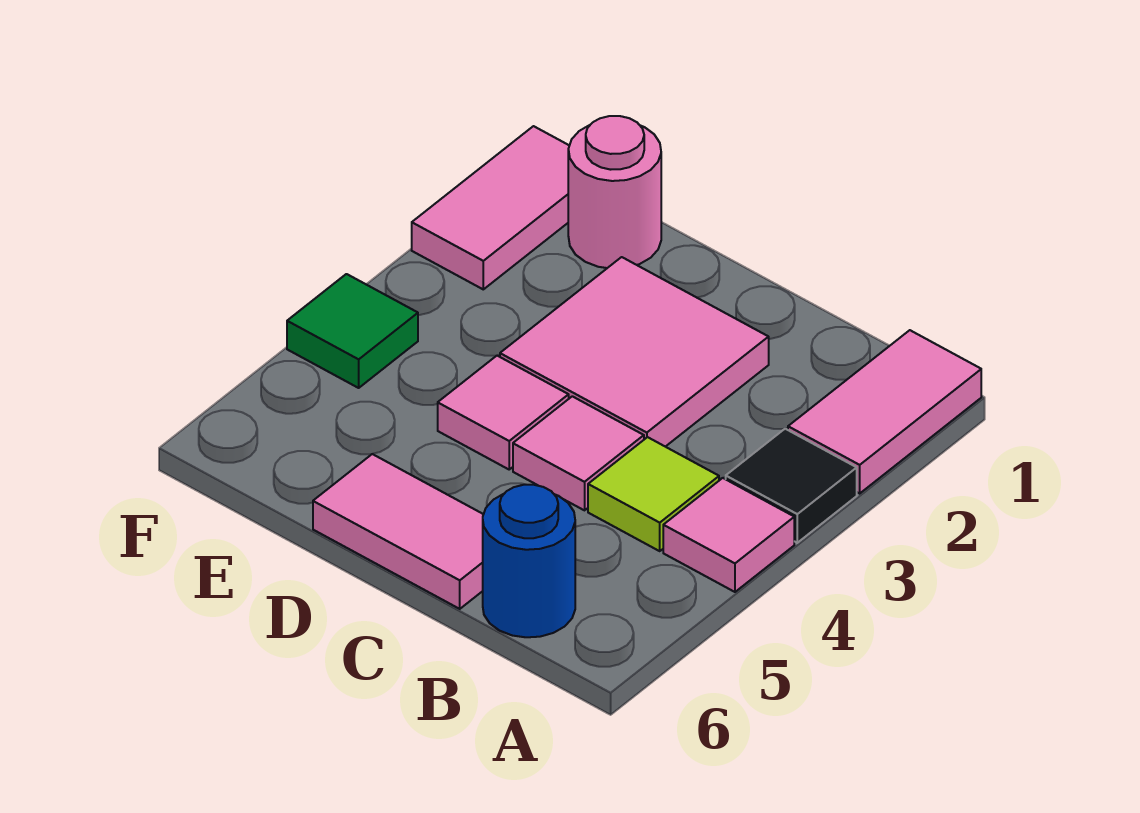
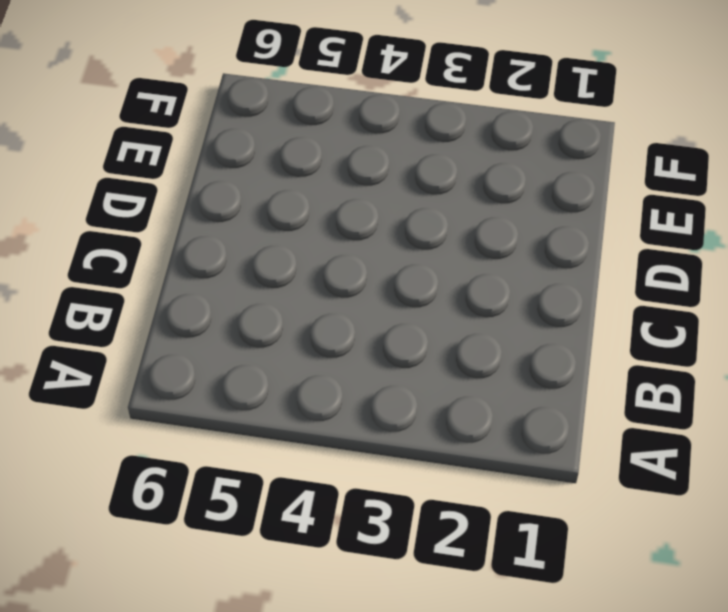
none -> pink 1x2 tile [788,330,981,493]
none -> black 1x1 tile [726,429,857,543]
none -> pink 1x1 tile [663,478,794,592]

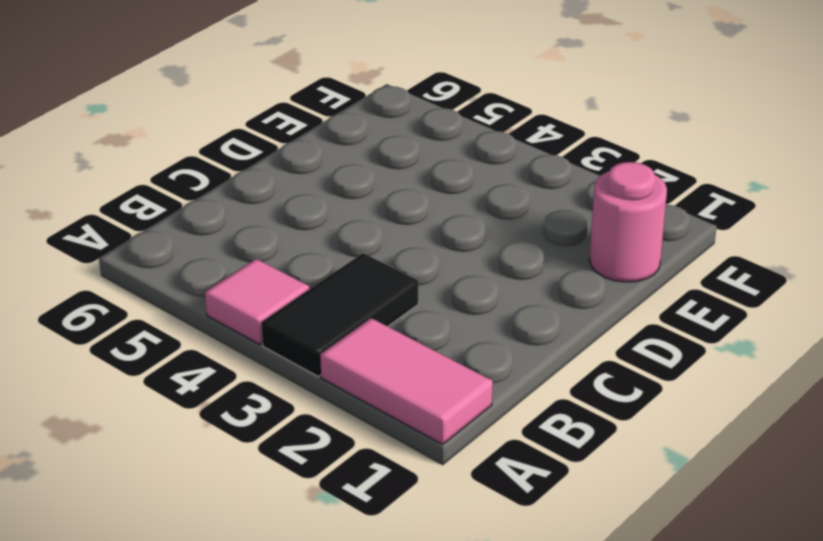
black 1x2 tile [261,253,418,376] -> black 1x1 tile [726,429,857,543]
none -> lime 1x1 tile [588,437,719,551]
none -> blue 1x1 round brick [483,485,575,637]
none -> pink 2x2 tile [500,257,769,447]

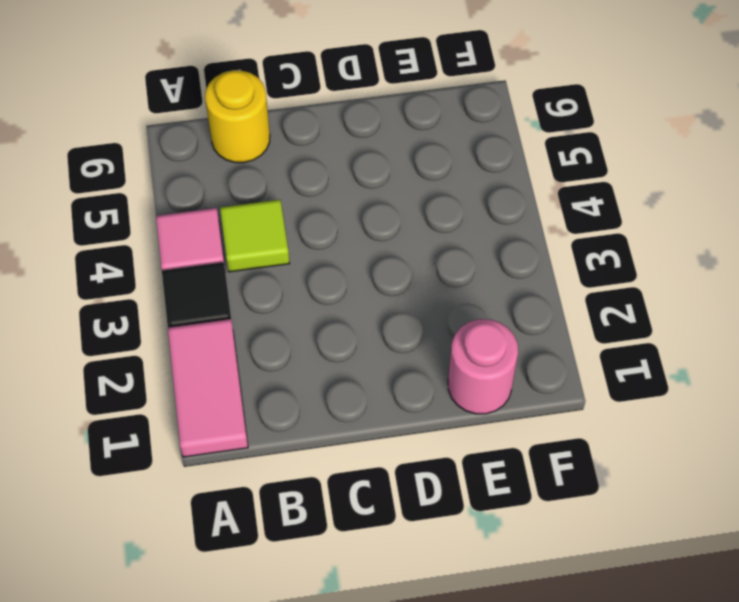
yellow 1x1 round brick [205,70,270,163] -> blue 1x1 round brick [483,485,575,637]
none -> pink 2x2 tile [500,257,769,447]
none -> pink 1x1 tile [513,396,644,510]
none -> pink 1x2 tile [313,454,484,609]

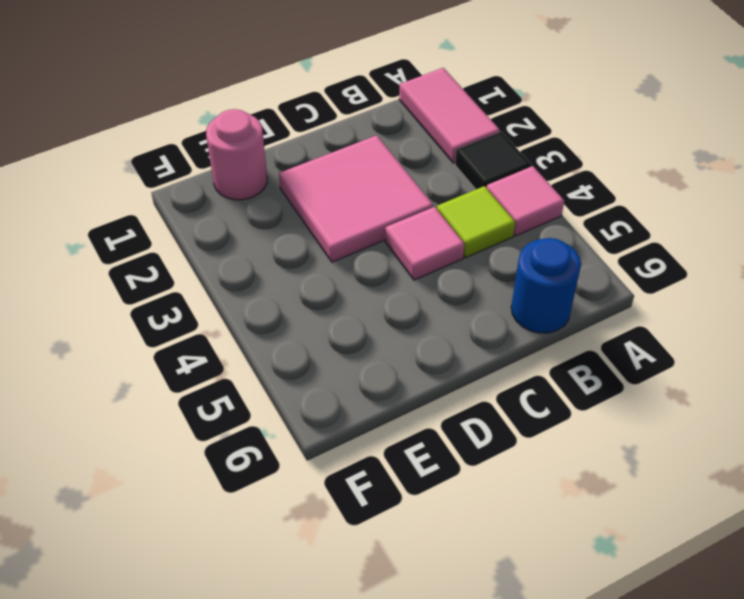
none -> pink 1x2 tile [313,454,484,609]
none -> pink 1x1 tile [438,356,569,469]
none -> pink 1x2 tile [412,126,569,289]

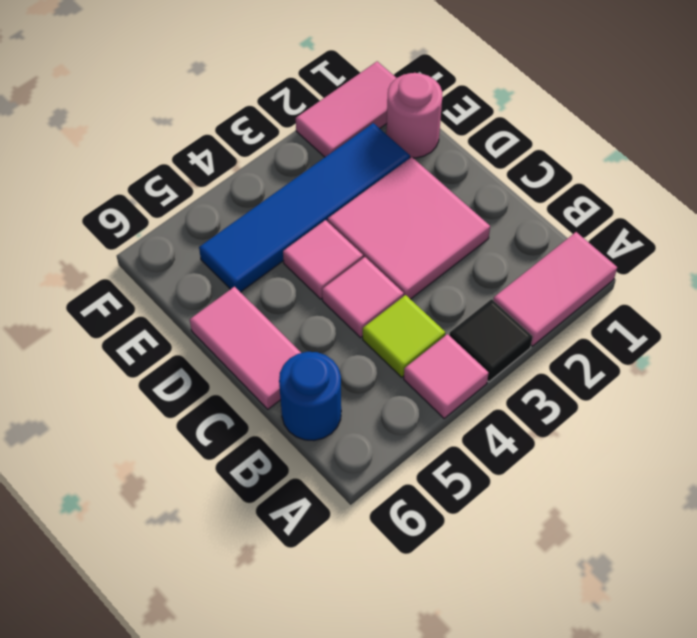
blue 1x4 tile [199,123,410,292] -> none
none -> green 1x1 tile [287,274,418,388]

